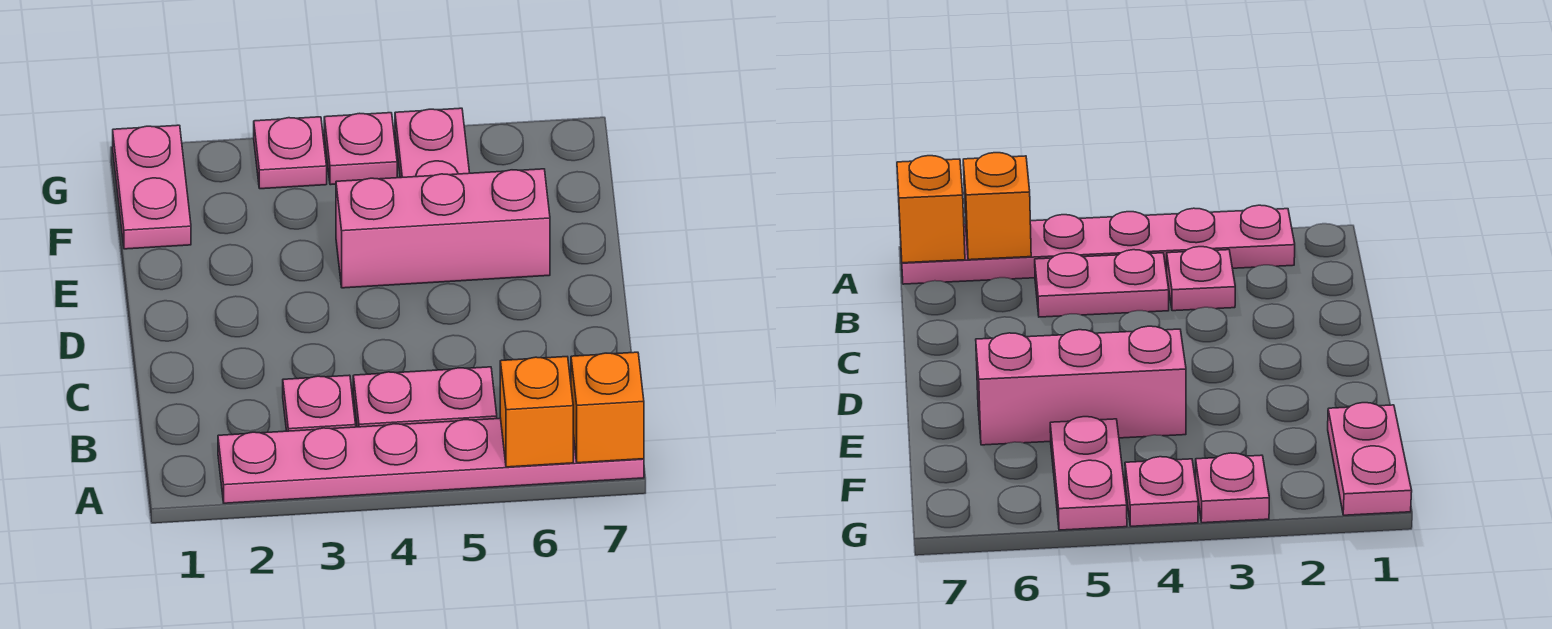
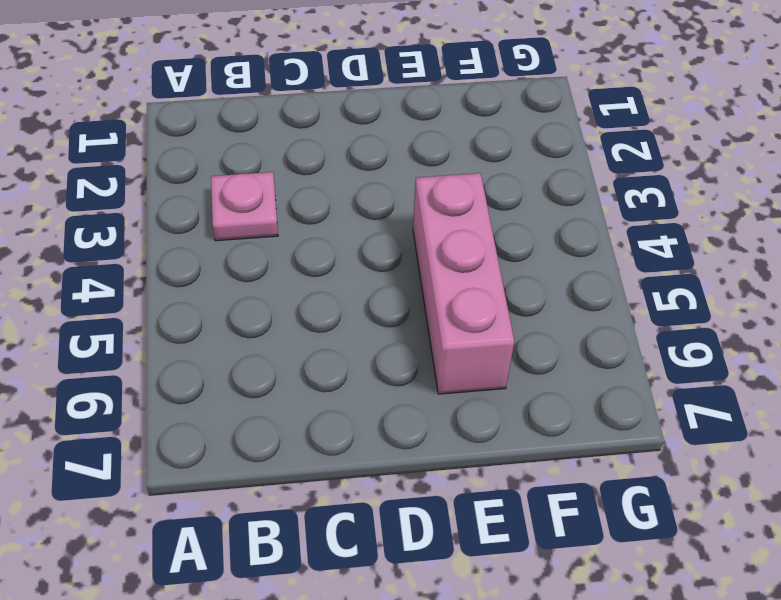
none -> pink 1x6 plate [218,418,644,503]
none -> pink 1x2 plate [353,367,497,427]

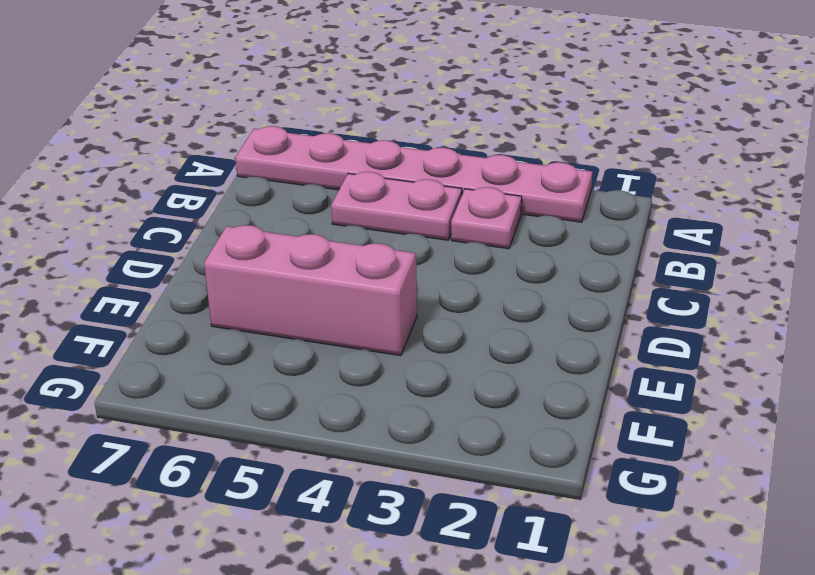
none -> pink 1x2 plate [113,125,191,249]
none -> pink 1x2 plate [395,108,469,178]

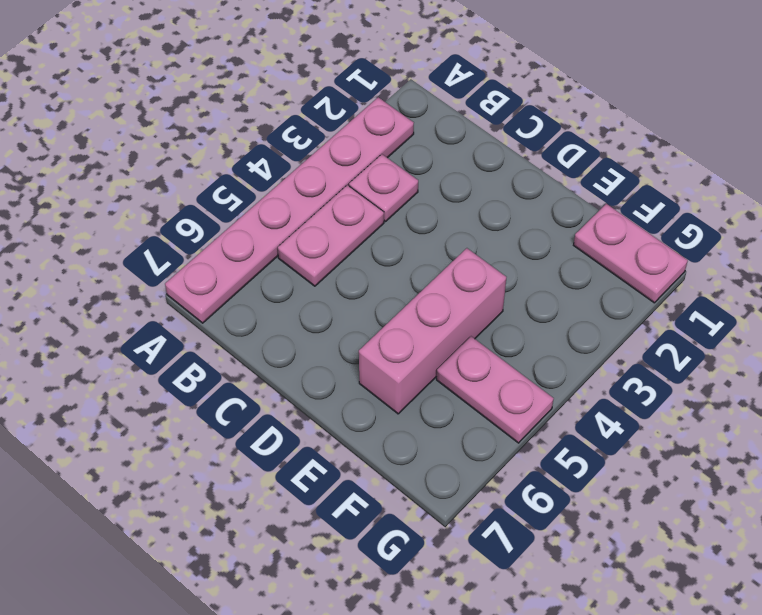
none -> pink 1x1 plate [254,117,327,189]
none -> pink 1x1 plate [324,113,397,185]

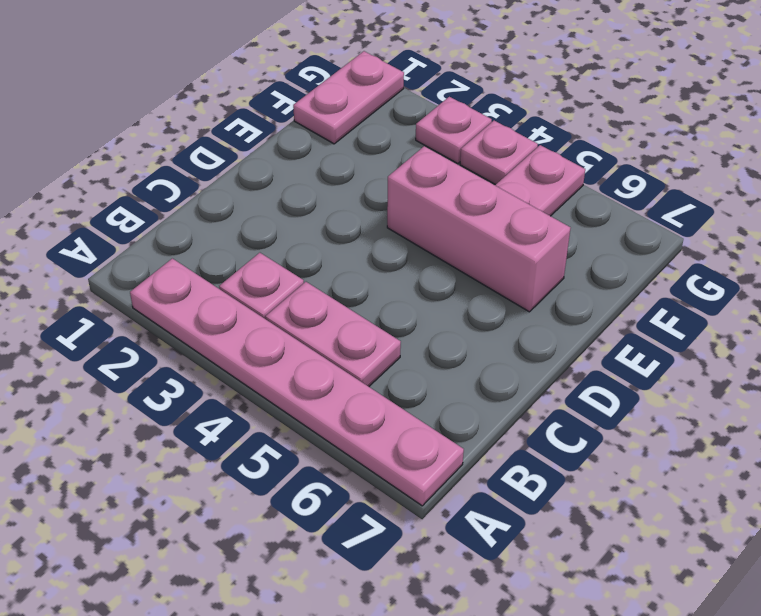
none -> orange 1x1 brick [500,357,573,467]
none -> orange 1x1 brick [571,352,644,463]

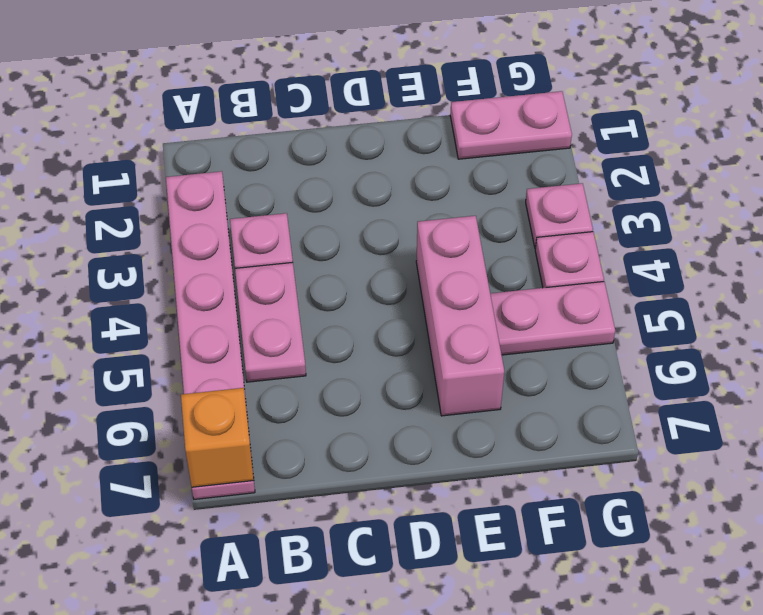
none -> orange 1x1 brick [500,357,573,467]

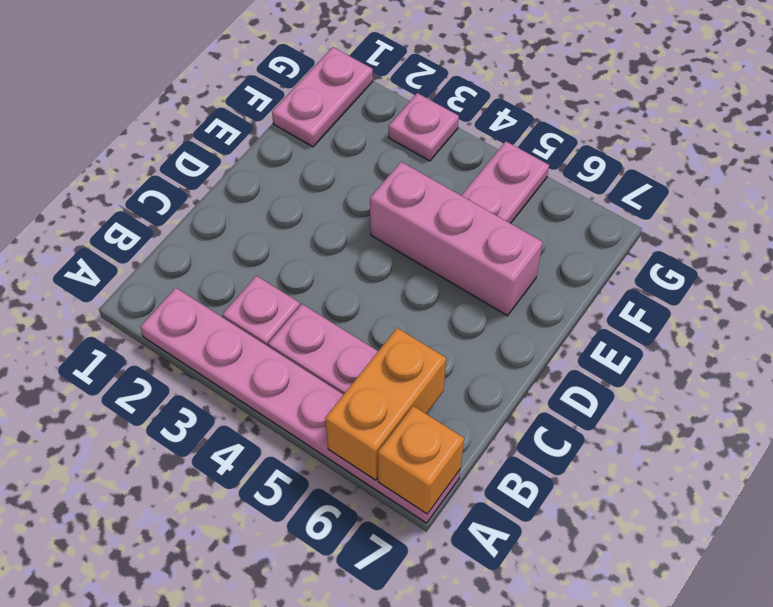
orange 1x2 brick [325,328,446,480] -> orange 1x1 brick [500,357,573,467]
none -> pink 1x1 plate [324,113,397,185]

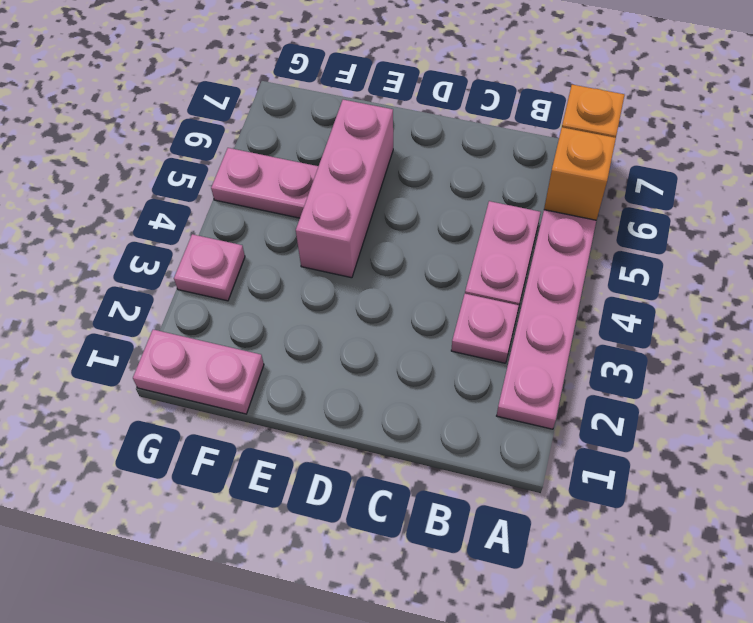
none -> pink 1x1 plate [324,113,397,185]

